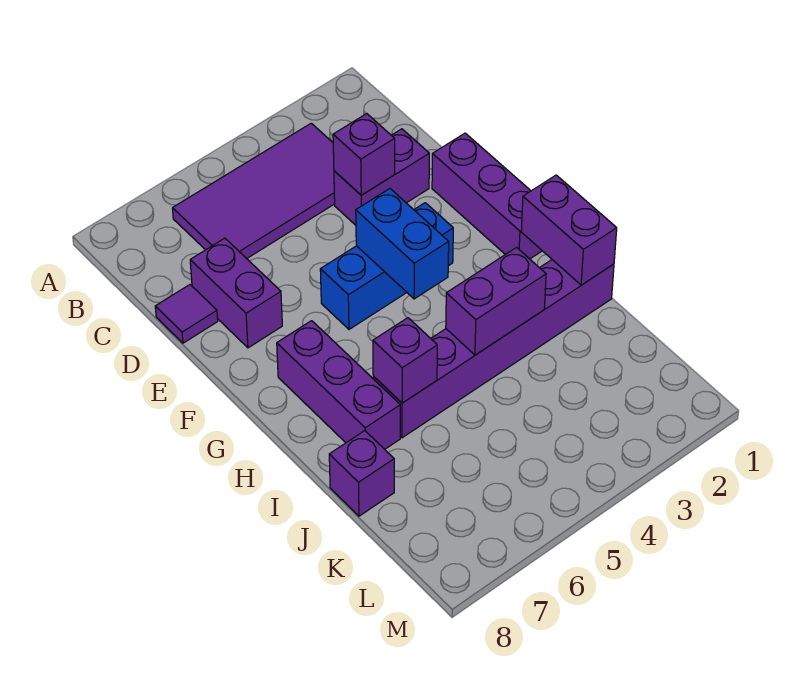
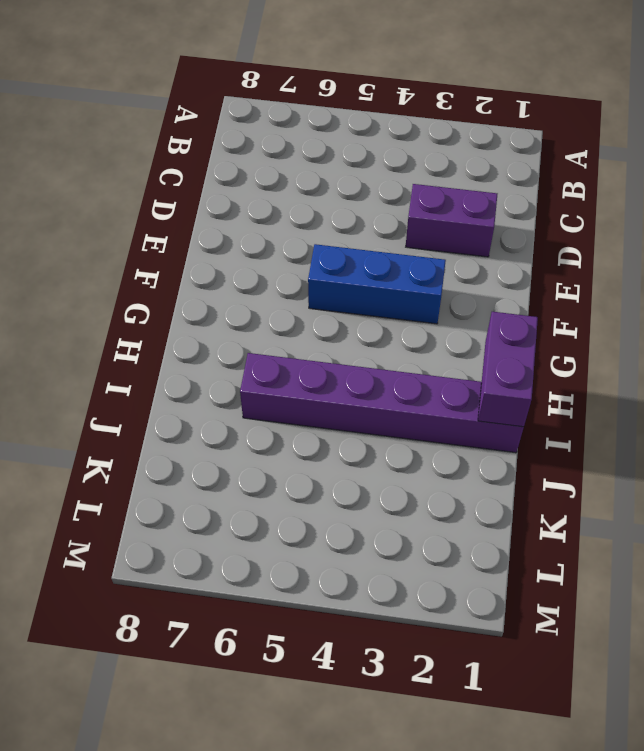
none -> purple 2x4 tile [172,123,335,259]
none -> purple 1x2 brick [190,238,282,348]
none -> purple 1x1 tile [155,285,218,343]

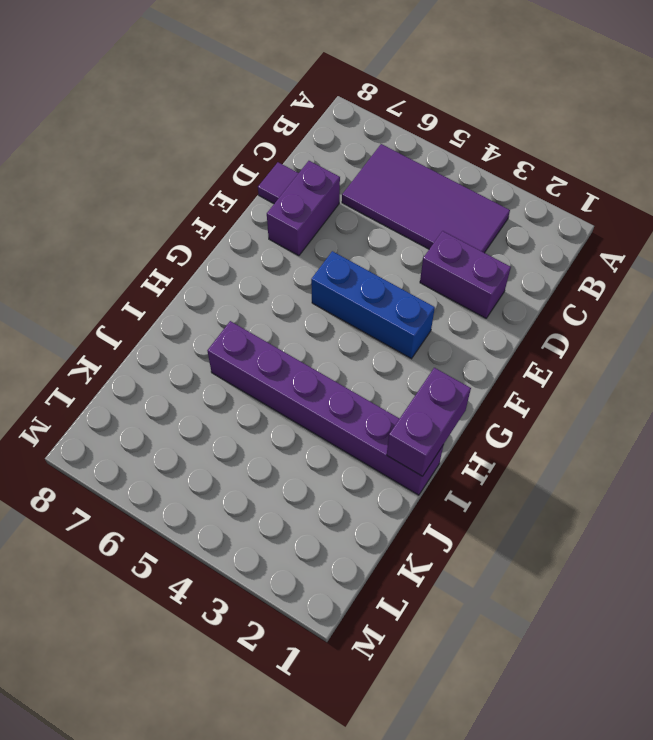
none -> purple 1x3 brick [432,133,542,259]
none -> purple 1x3 brick [277,321,400,449]
none -> purple 1x1 brick [329,431,394,516]

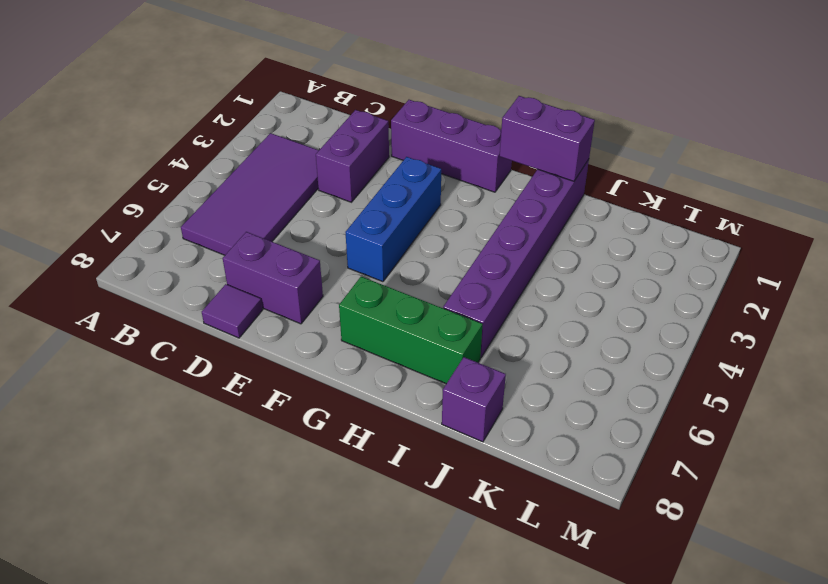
green 1x3 brick [339,277,482,384] -> purple 1x3 brick [277,321,400,449]
none -> purple 1x1 brick [333,114,395,195]
none -> blue 1x2 brick [356,189,449,299]
none -> purple 1x2 brick [446,248,546,355]

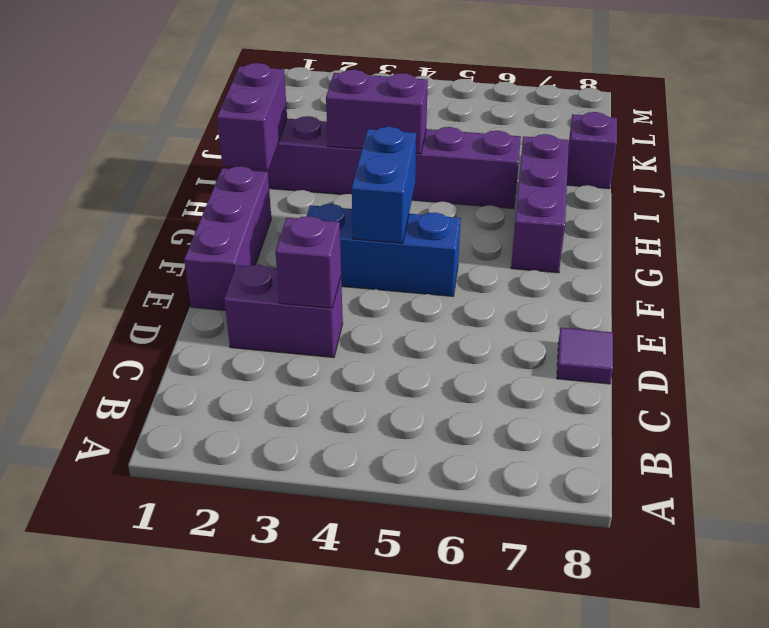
none -> purple 2x4 tile [172,123,335,259]
none -> purple 1x2 brick [190,238,282,348]
none -> purple 1x1 brick [373,318,437,403]

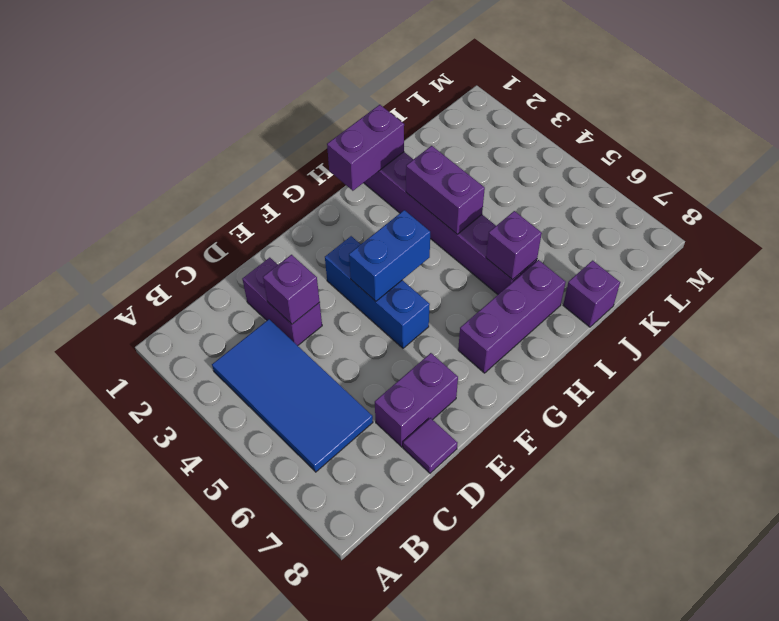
blue 2x4 tile [212,319,373,472] -> purple 2x4 tile [172,123,335,259]
none -> purple 1x3 brick [432,133,542,259]

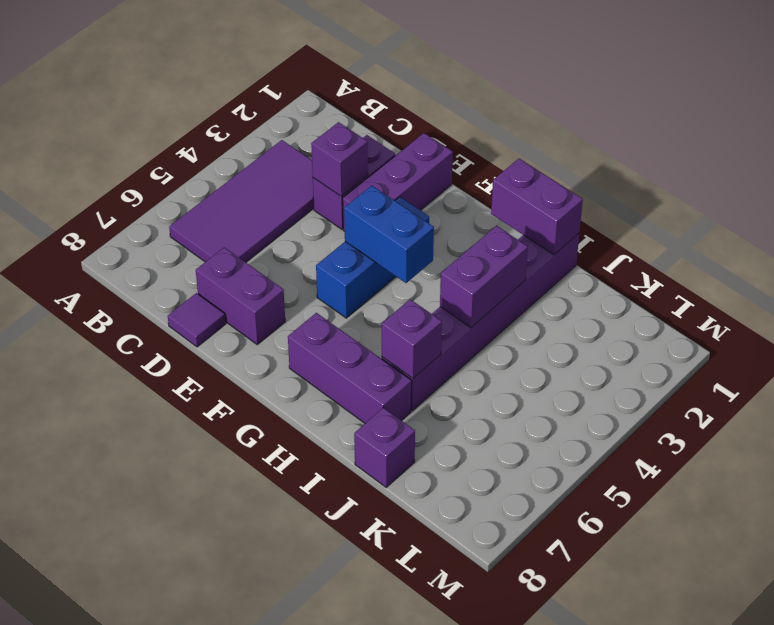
purple 1x3 brick [343,133,453,231] -> purple 1x3 brick turned to [432,133,542,259]

